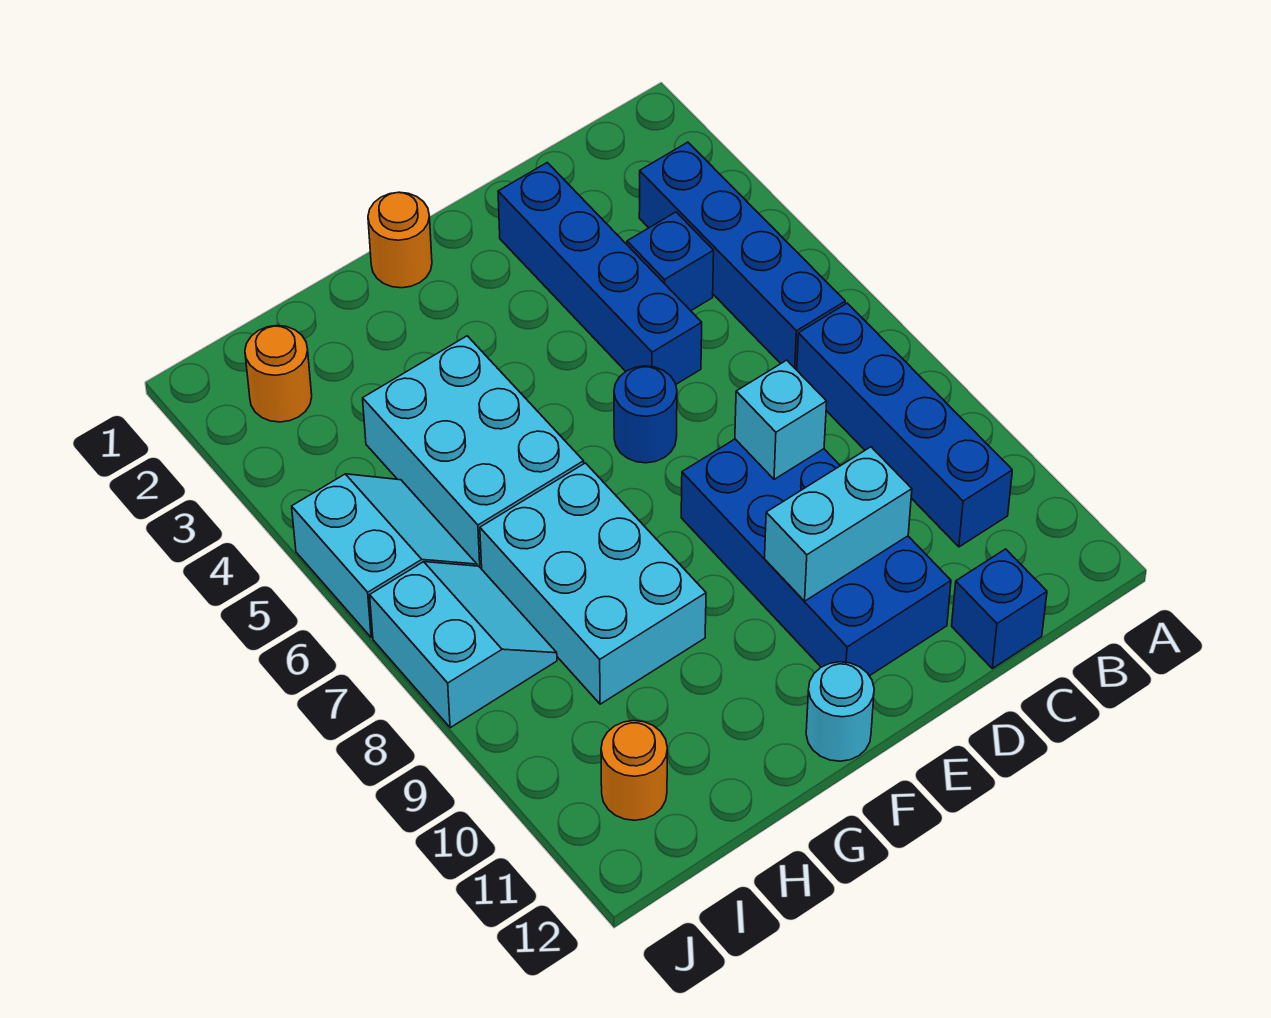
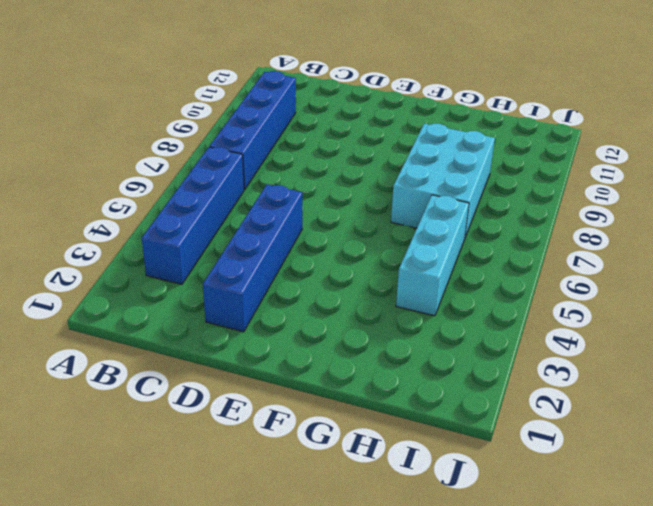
cyan 1x3 brick [396,195,469,316] -> cyan 2x3 brick [363,336,584,569]
none -> blue 1x1 brick [627,212,714,311]
none -> blue 1x1 brick [952,549,1047,668]
none -> blue 2x4 brick [681,439,951,676]

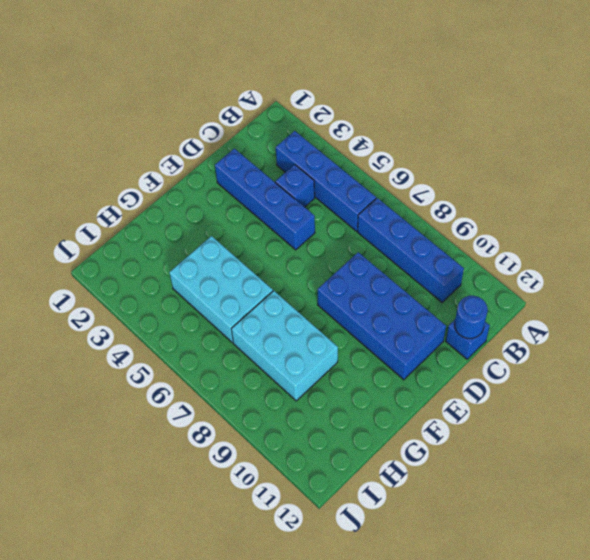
blue 1x1 round brick [455,296,488,338] -> blue 1x1 round brick moved to [614,366,677,463]
none -> orange 1x1 round brick [368,192,432,288]
none -> cyan 1x1 round brick [806,662,874,761]
none -> orange 1x1 round brick [245,326,312,422]

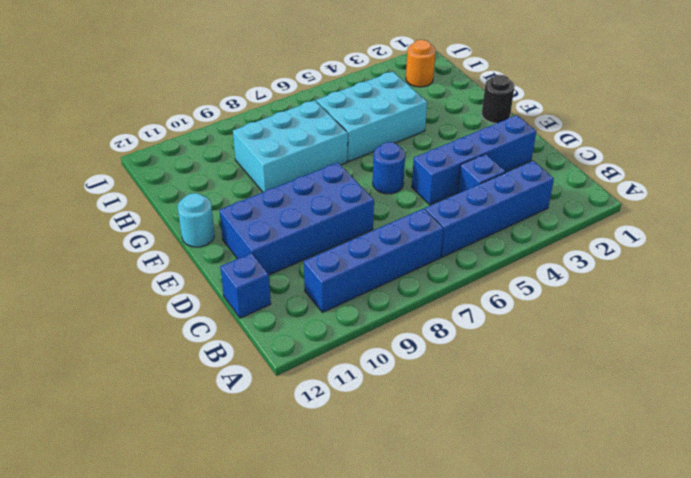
black 1x1 round brick [482,75,515,123] -> orange 1x1 round brick [368,192,432,288]
none -> cyan 2x2 slope [292,474,477,638]
none -> cyan 2x2 slope [370,562,557,728]
none -> orange 1x1 round brick [601,721,667,820]

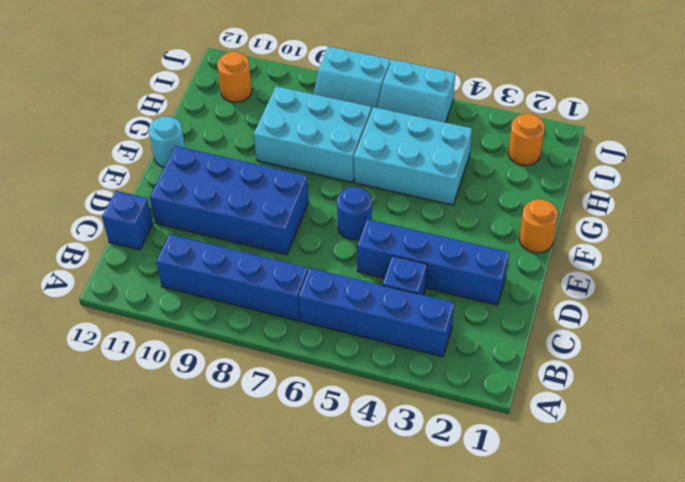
none -> cyan 1x1 brick [735,360,827,479]
none -> cyan 1x2 brick [765,447,912,601]

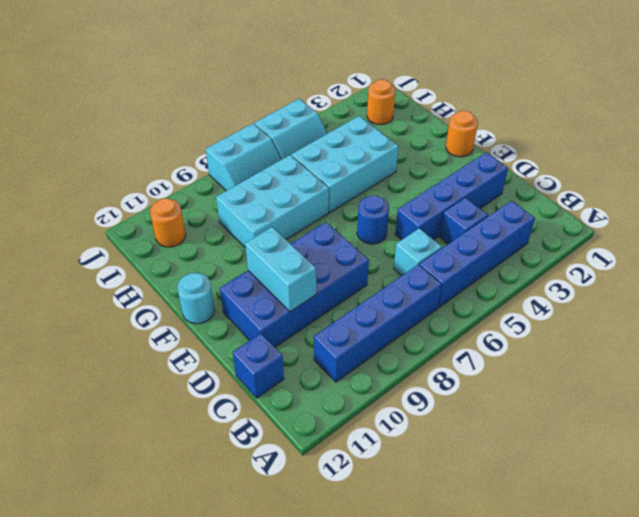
cyan 1x1 brick [394,228,442,276] -> cyan 1x1 brick moved to [735,360,827,479]

